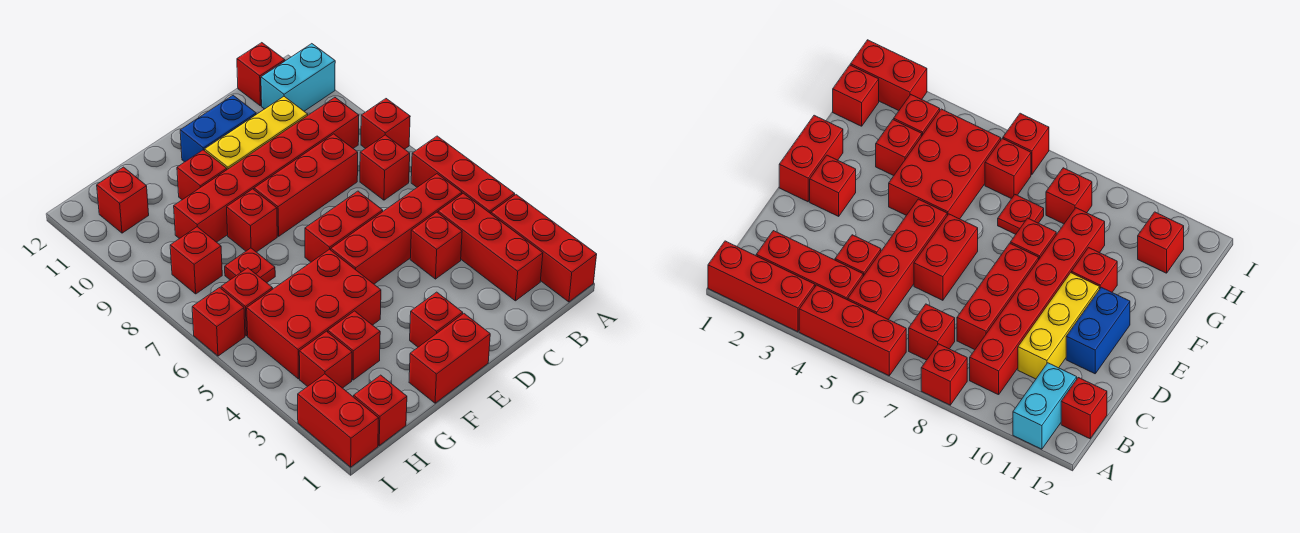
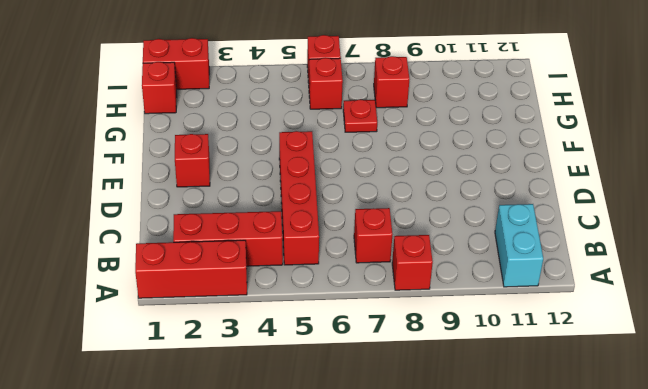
none -> red 1x3 brick [411,136,515,214]
none -> red 1x6 brick [174,98,359,242]
none -> red 1x1 brick [237,43,285,106]

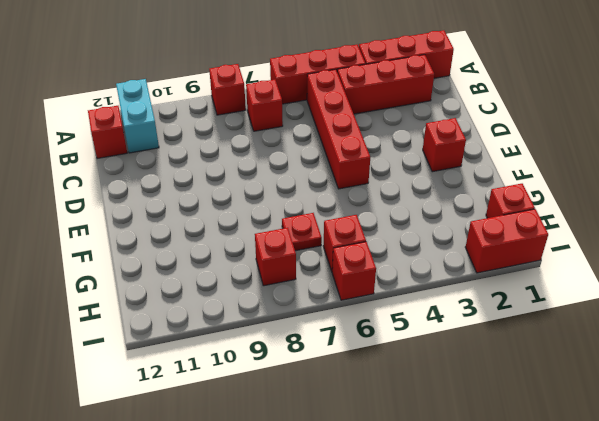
none -> red 1x6 brick [174,98,359,242]
none -> red 1x1 brick [410,212,462,279]
none -> red 1x3 brick [254,134,358,236]

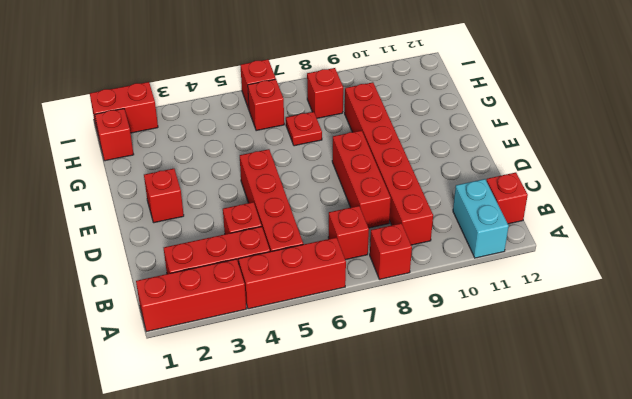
none -> yellow 1x3 brick [205,97,308,169]
none -> red 1x2 brick [305,191,383,262]
none -> blue 1x2 brick [180,95,256,162]

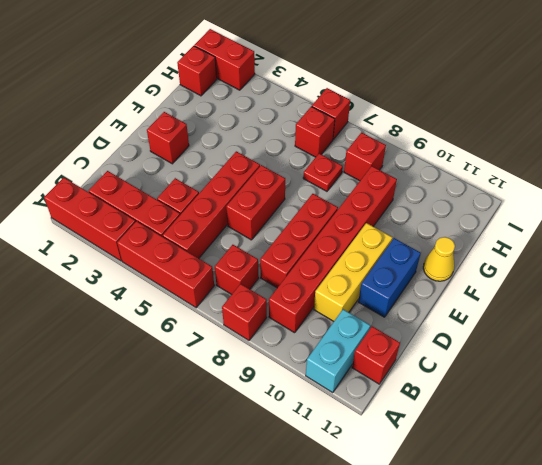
yellow 1x1 cone [423,237,455,281] -> none
none -> red 1x2 brick [409,314,490,403]
none -> red 2x3 brick [247,249,381,379]
none -> red 1x1 brick [227,189,277,252]

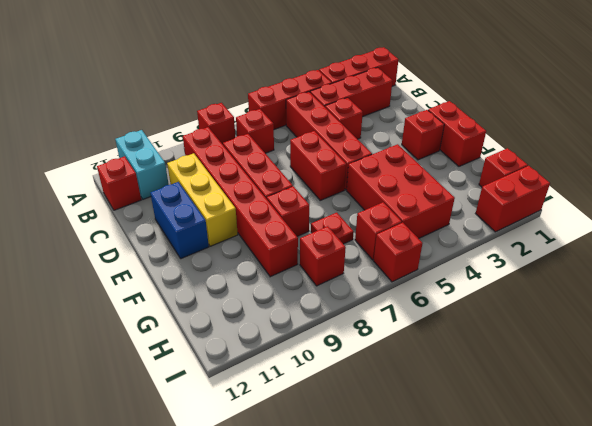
none -> red 1x1 brick [177,150,227,200]
none -> red 1x1 brick [328,311,380,380]
none -> red 1x1 brick [299,331,352,388]

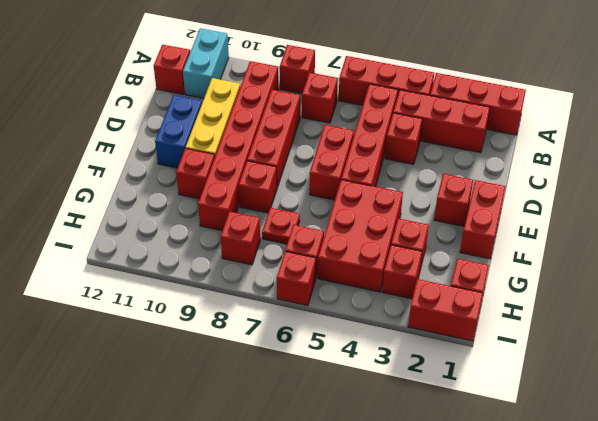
none -> red 1x1 brick [97,167,149,233]

